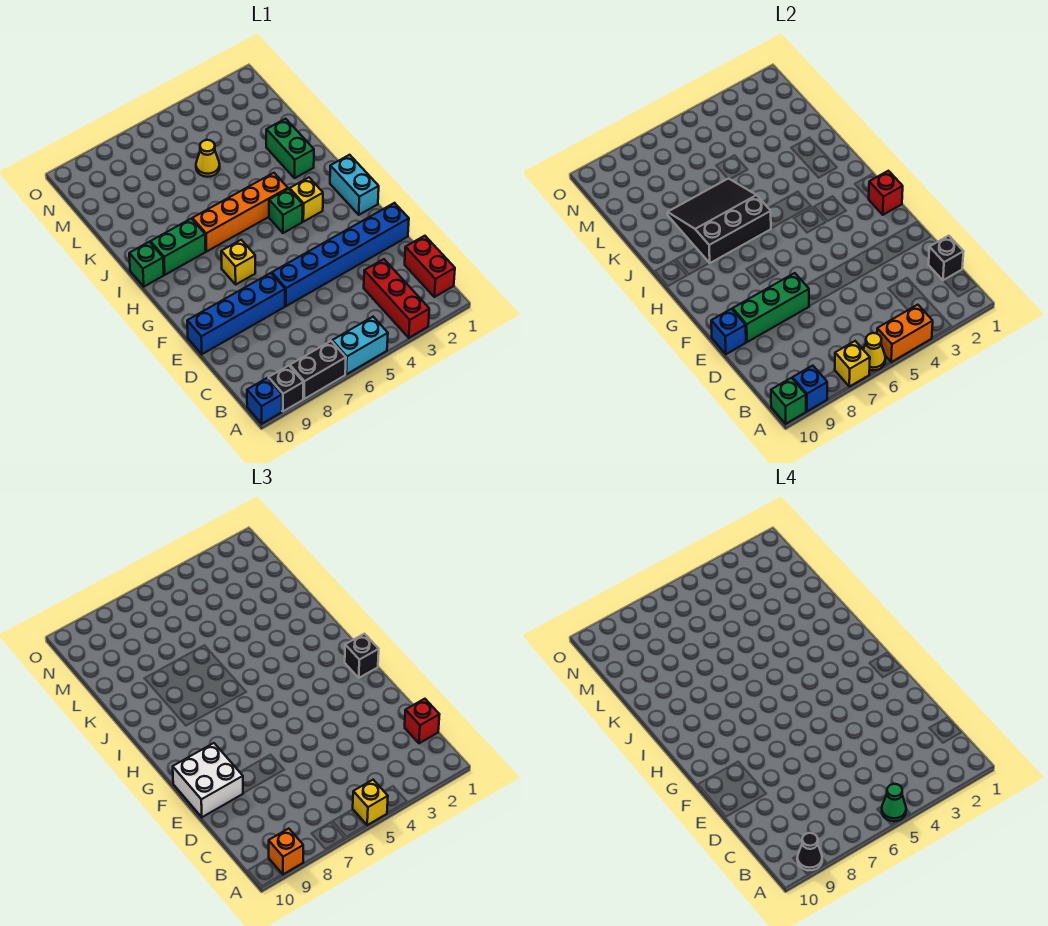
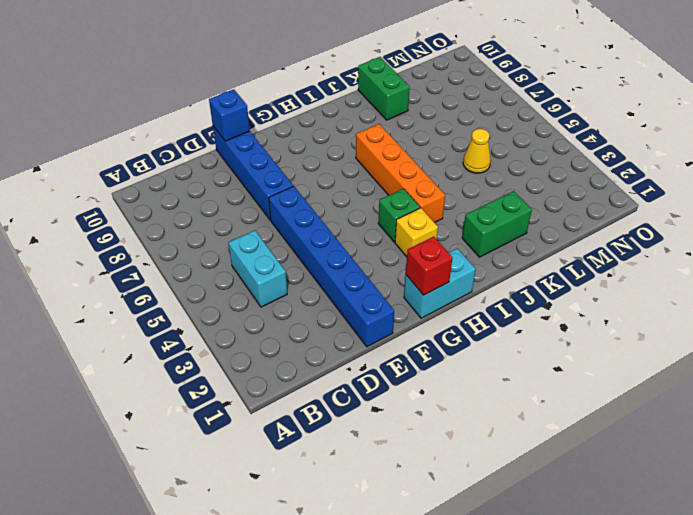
cyan 1x2 brick [229,230,287,307] -> cyan 1x2 brick moved to [332,317,388,374]
green 1x2 brick [358,57,410,120] -> green 1x2 brick moved to [150,219,206,275]
none -> red 1x3 brick [364,259,429,338]
none -> black 1x2 brick [290,341,346,399]
none -> black 1x1 brick [269,366,303,411]
none -> blue 1x1 brick [247,378,282,424]

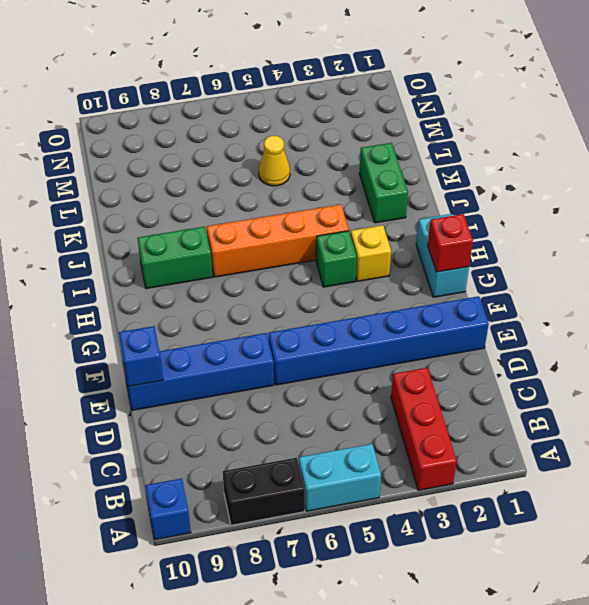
none -> black 1x1 brick [269,366,303,411]
none -> red 1x2 brick [405,236,455,297]
none -> yellow 1x1 brick [221,240,255,284]
none -> green 1x1 brick [129,242,164,287]

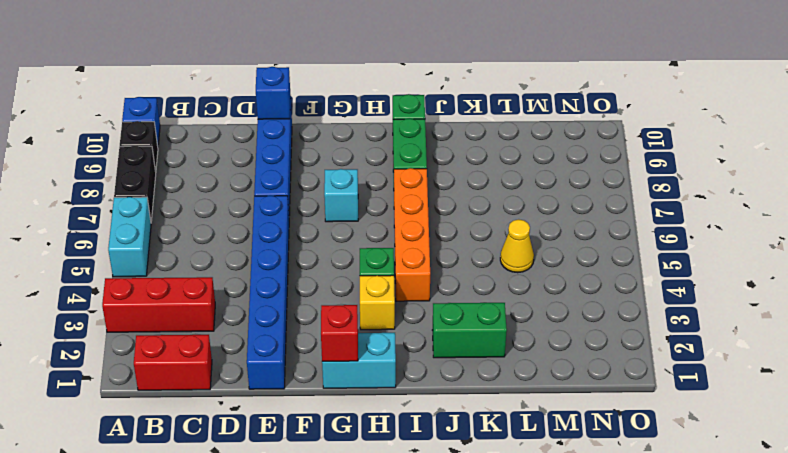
cyan 1x1 brick [324,169,358,222] -> yellow 1x1 brick [221,240,255,284]
none -> orange 1x2 brick [877,305,933,362]
none -> yellow 1x1 cone [863,333,885,370]
none -> yellow 1x1 brick [835,341,870,387]
none -> blue 1x1 brick [793,366,827,411]

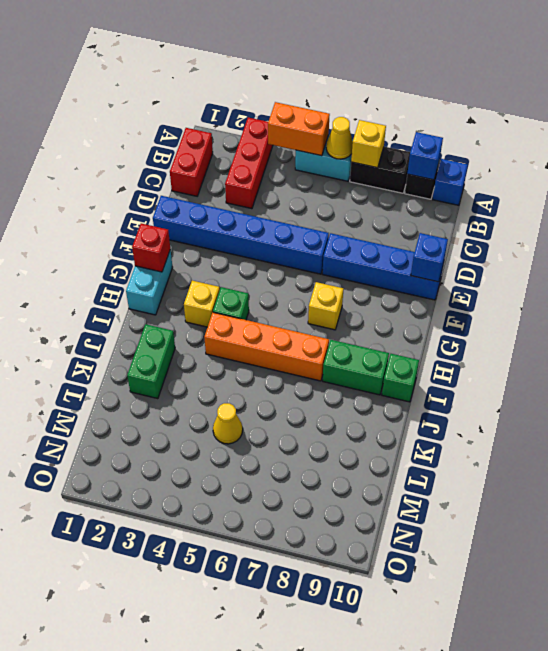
none -> green 1x1 brick [771,378,806,424]
none -> black 1x1 brick [929,236,964,280]
none -> green 1x3 brick [733,273,809,342]
none -> black 3x3 slope [668,179,771,263]

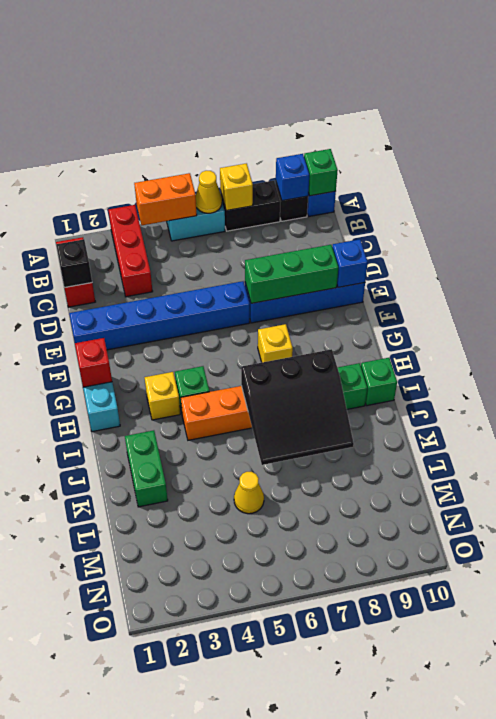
none -> yellow 1x1 brick [353,780,388,825]
none -> orange 1x1 brick [269,829,303,874]
none -> red 1x1 brick [405,699,440,743]
none -> white 2x2 brick [173,743,243,817]

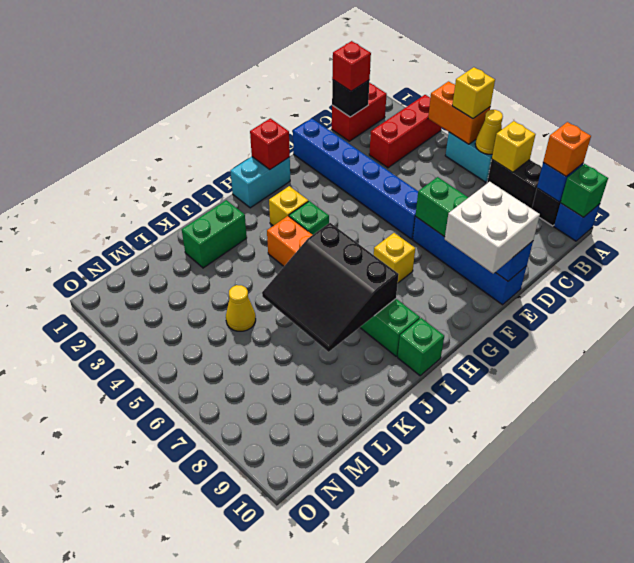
none -> black 1x1 brick [345,634,379,678]
none -> green 1x1 cone [882,784,906,821]
none -> black 1x1 cone [797,833,822,870]

